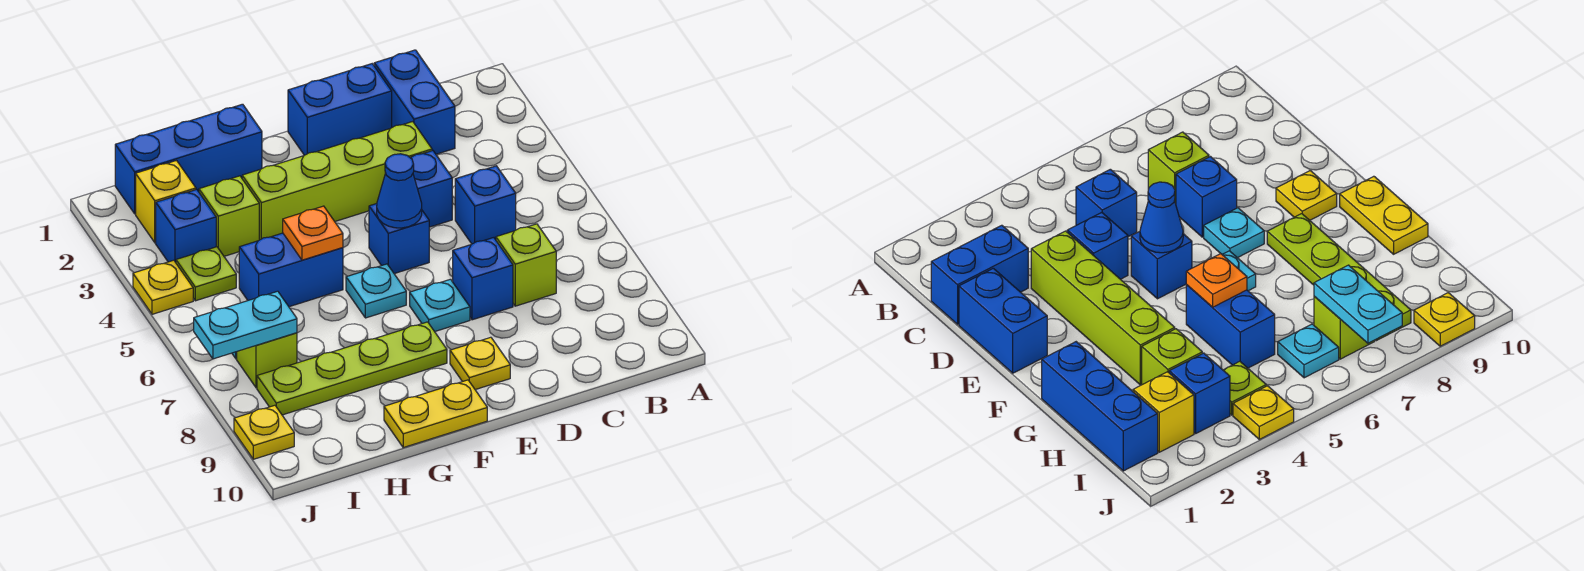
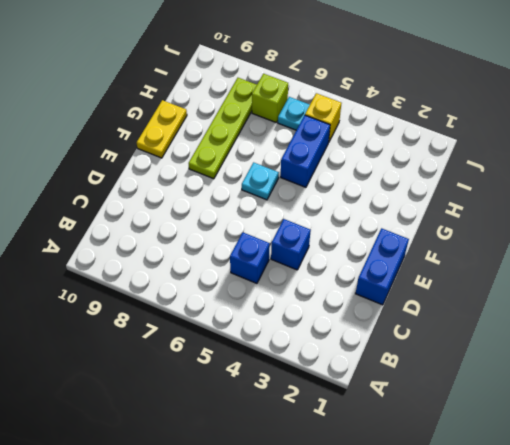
yellow 1x1 brick [305,93,341,143] -> yellow 1x1 brick moved to [136,161,196,243]
none -> blue 1x2 brick [374,50,455,154]
none -> lime 1x1 brick [496,224,556,306]
none -> lime 1x4 brick [242,122,432,240]

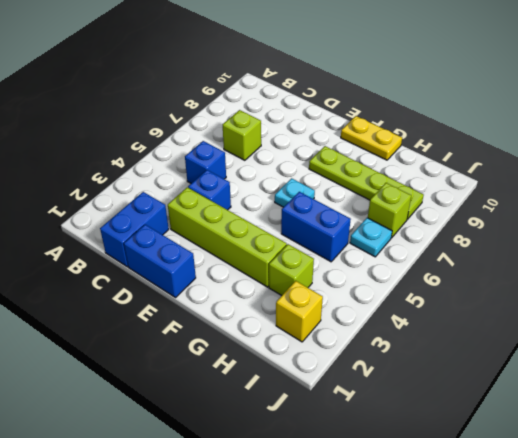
none -> blue 1x1 brick [453,238,513,320]
none -> blue 1x1 brick [369,204,429,274]
none -> cyan 1x1 plate [410,279,470,332]

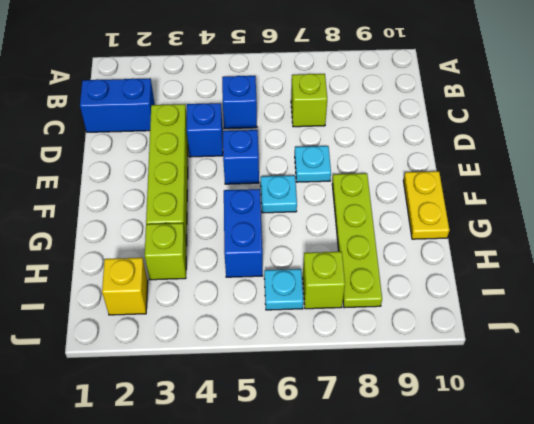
none -> blue 1x2 brick [288,64,392,155]
none -> blue 1x1 brick [453,238,513,320]
none -> yellow 1x1 plate [450,337,510,390]

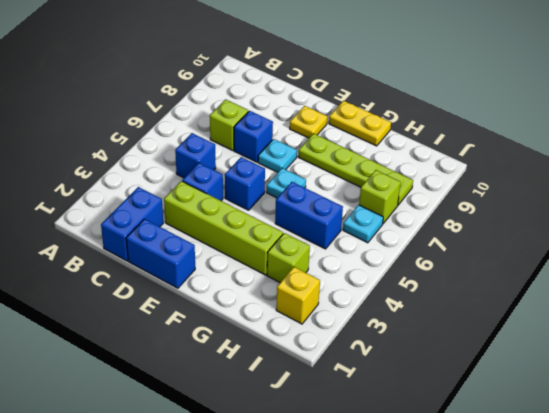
none -> blue 1x3 brick [115,104,262,214]
none -> blue 1x1 brick [156,189,216,262]
none -> lime 1x1 plate [176,247,236,301]

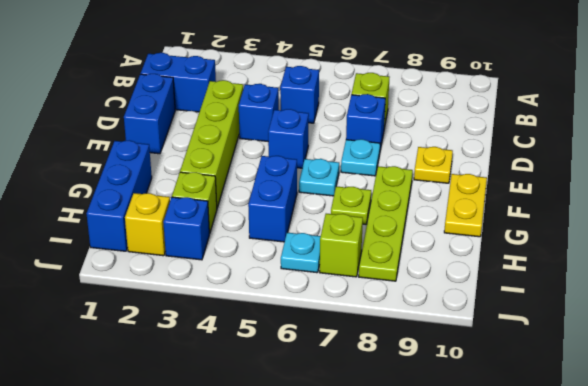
lime 1x1 plate [331,186,371,225] -> lime 1x1 plate moved to [176,247,236,301]
none -> yellow 1x1 plate [133,260,193,314]
none -> yellow 1x1 plate [234,405,294,459]
none -> blue 1x1 cone [377,154,422,228]

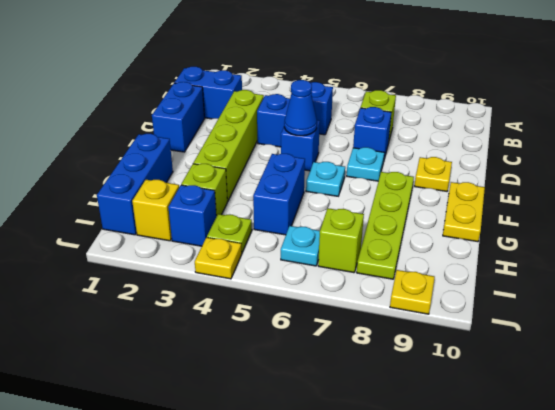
none -> orange 1x1 plate [283,206,343,260]
none -> cyan 1x2 plate [194,291,297,359]

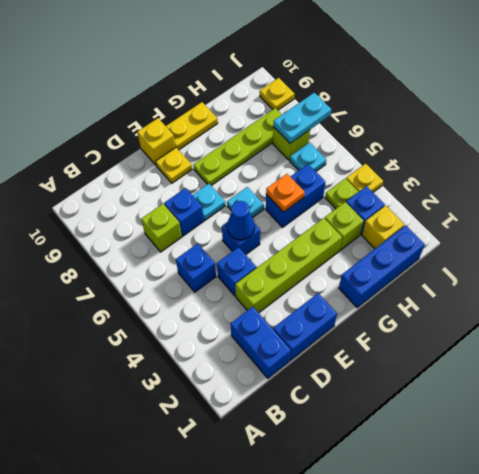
yellow 1x1 brick [137,118,176,165] -> none

